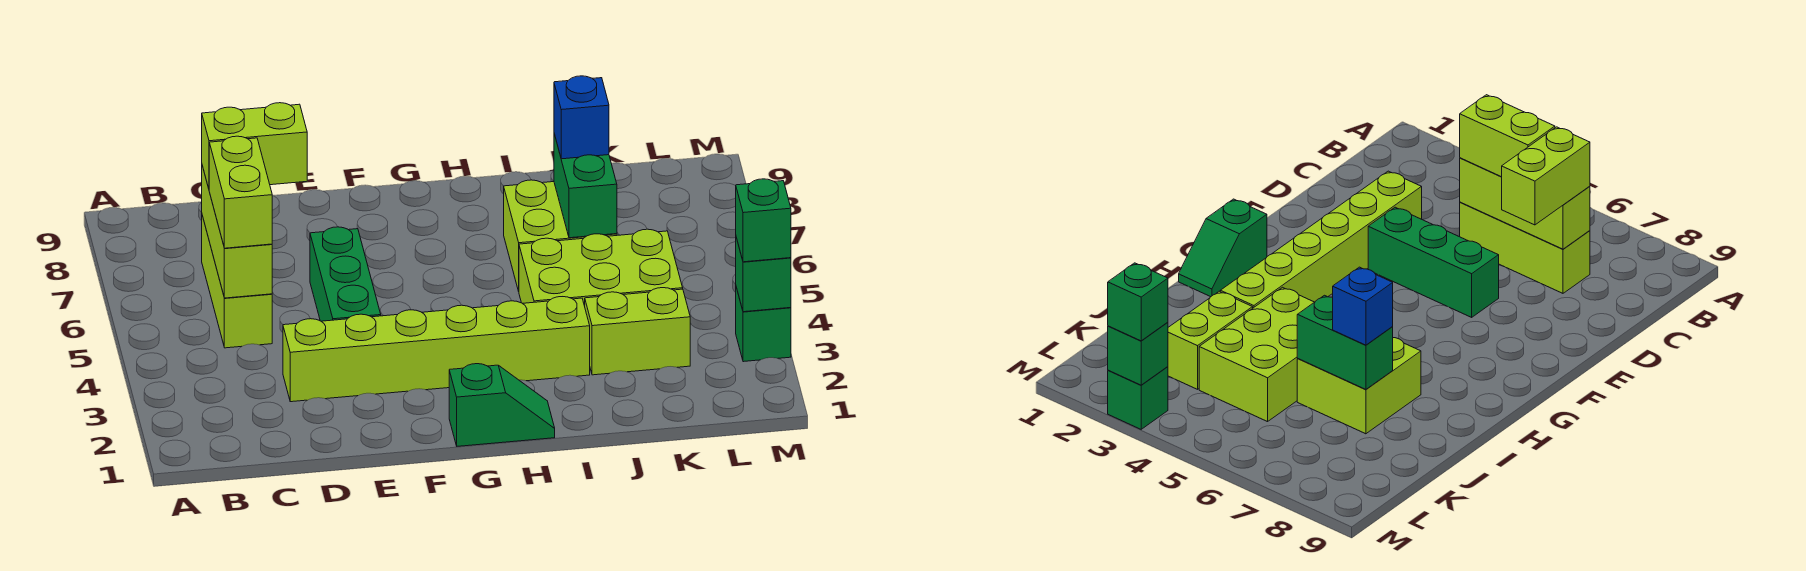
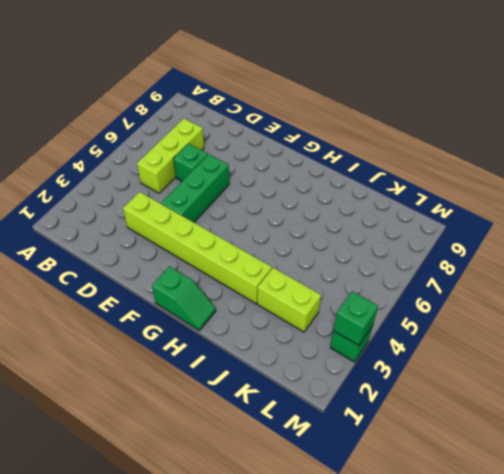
green 1x1 brick [174,144,208,181] -> green 1x1 brick moved to [736,179,791,262]
none -> lime 2x3 brick [519,229,683,306]
none -> lime 2x2 brick [504,180,617,291]
none -> lime 1x3 brick [202,166,272,298]

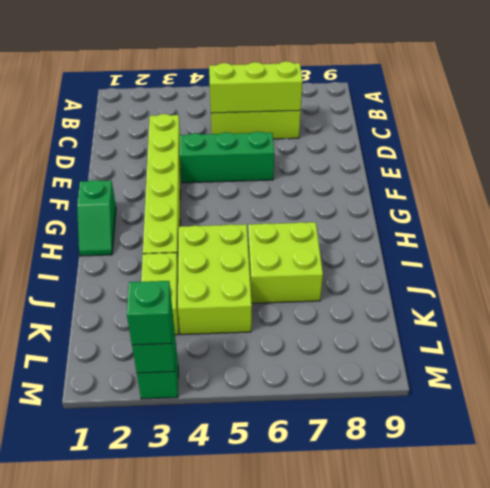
none -> green 1x2 brick [554,134,617,238]
none -> lime 1x2 brick [209,136,272,248]
none -> lime 1x2 brick [202,103,307,188]

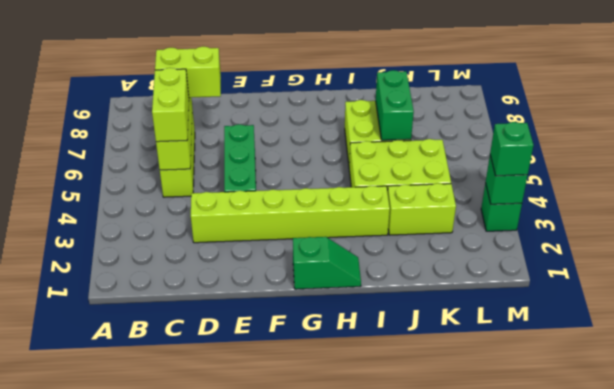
none -> blue 1x1 brick [554,76,609,159]

